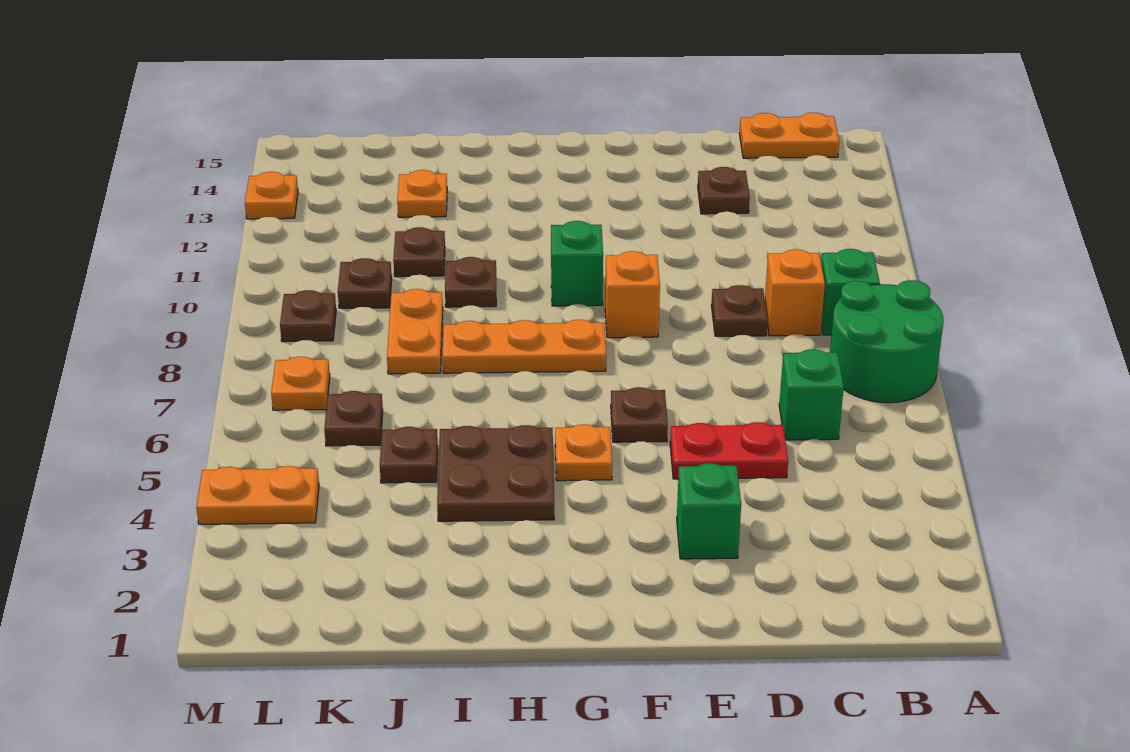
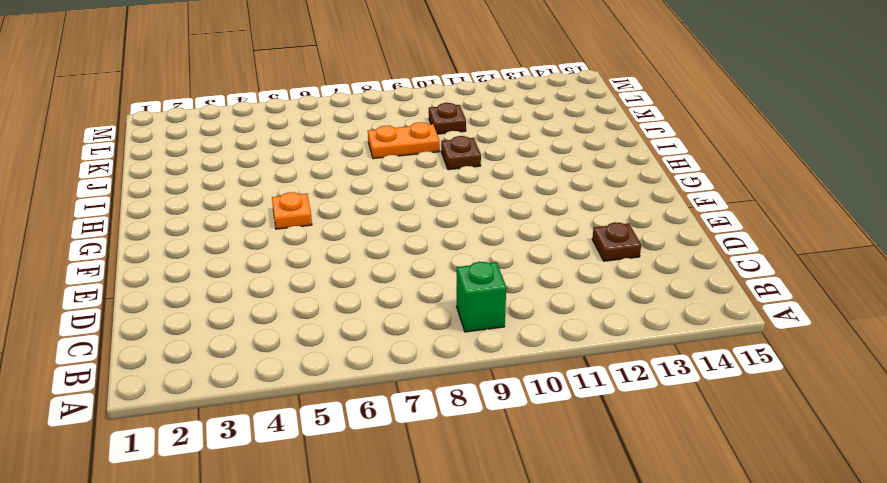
none -> green 2x2 round brick [830,280,944,403]
none -> orange 1x2 plate [739,113,839,158]
none -> green 1x1 brick [779,349,844,440]

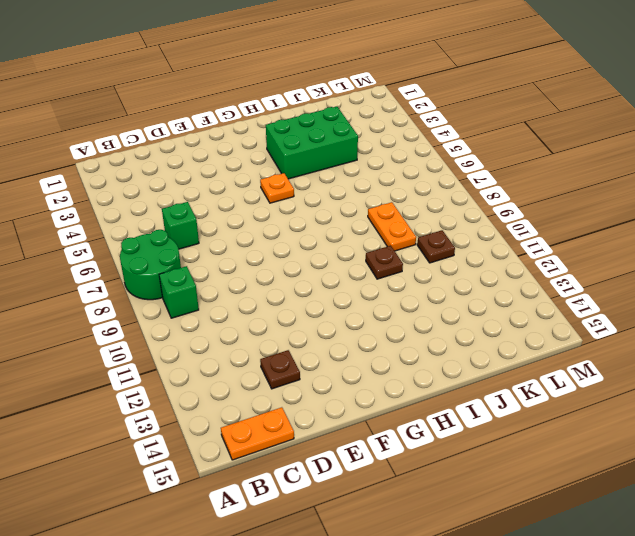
green 2x3 brick [266,107,358,179] -> brown 2x2 plate [437,425,554,521]
none -> orange 1x1 brick [765,249,825,336]
none -> red 1x2 plate [670,422,788,479]
none -> brown 1x1 plate [711,285,768,336]

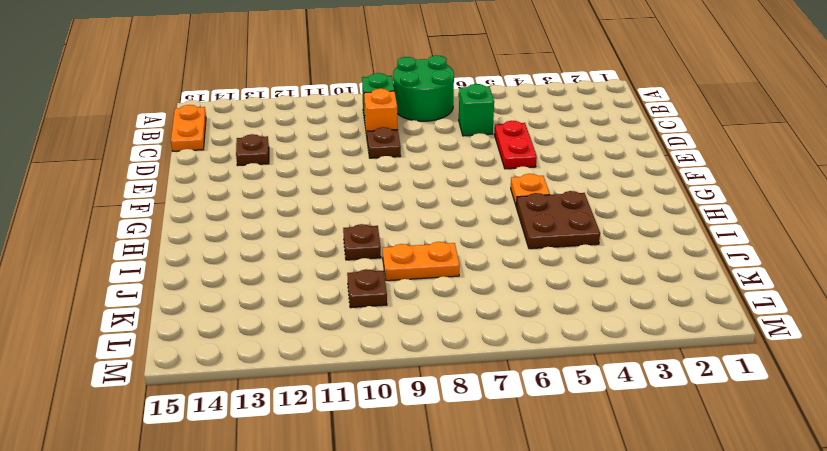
none -> green 1x1 brick [677,463,741,559]
none -> brown 1x1 plate [611,387,668,442]
none -> orange 1x1 brick [605,251,660,338]

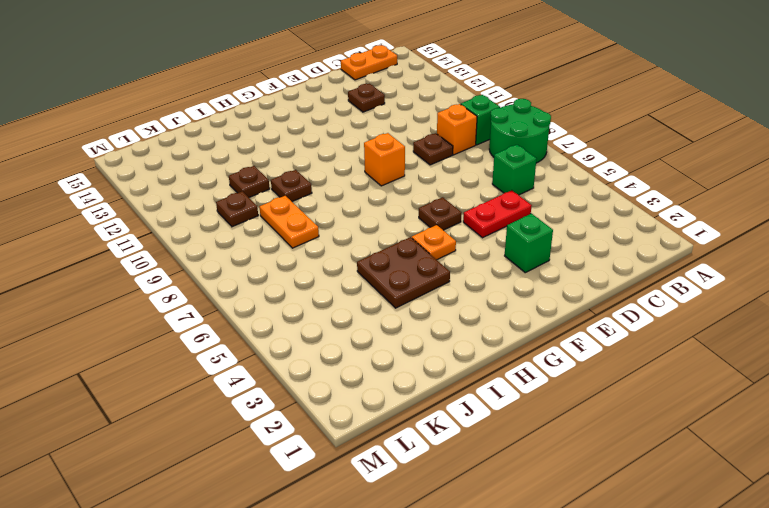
none -> orange 1x3 plate [443,320,606,373]
none -> green 1x1 brick [551,221,603,306]
none -> brown 1x1 plate [380,427,438,483]

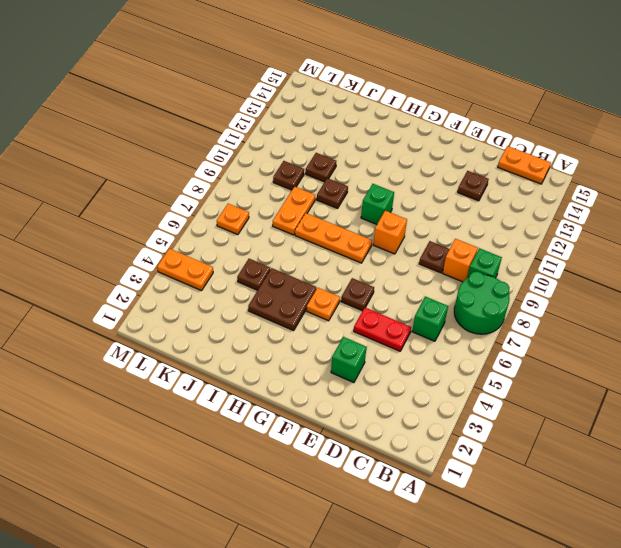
none -> orange 1x1 plate [397,170,447,217]
none -> brown 1x1 plate [324,391,383,446]
none -> brown 1x1 plate [280,290,336,342]

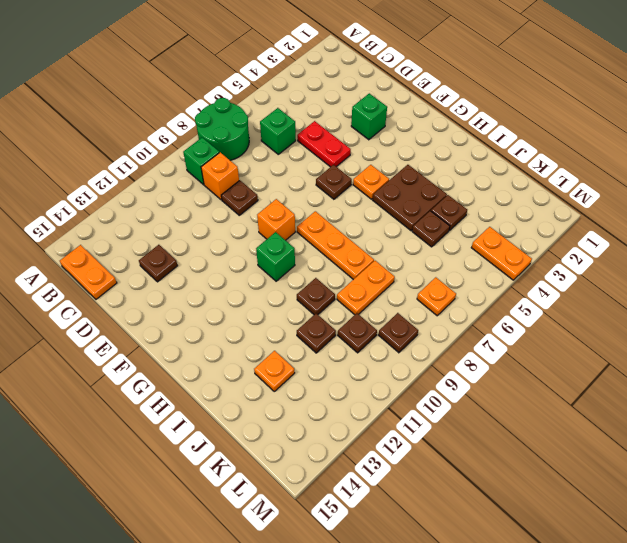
brown 1x1 plate [431,195,467,231] -> brown 1x1 plate moved to [324,391,383,446]
none -> orange 1x1 plate [245,172,298,219]

